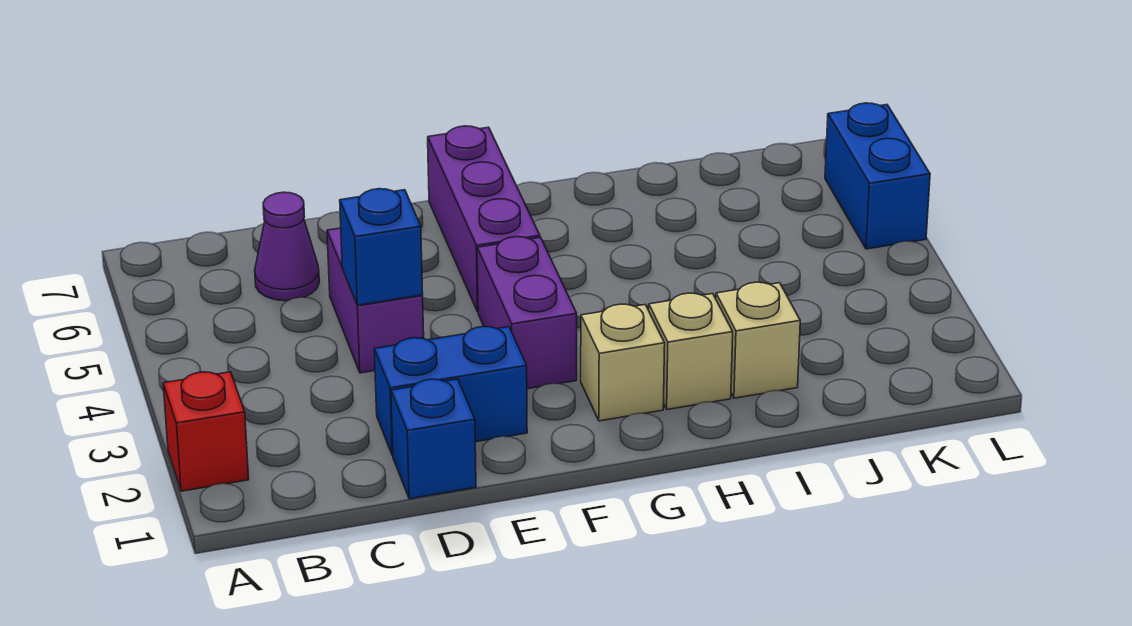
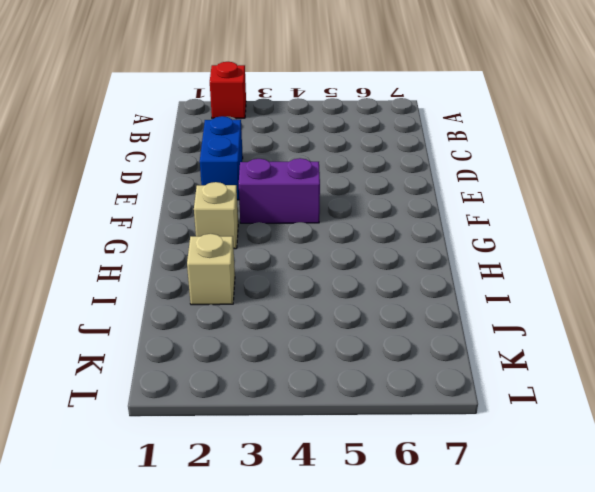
none -> purple 1x1 cone [255,192,319,301]
none -> blue 1x1 brick [391,379,476,499]
none -> purple 1x2 brick [327,228,424,373]

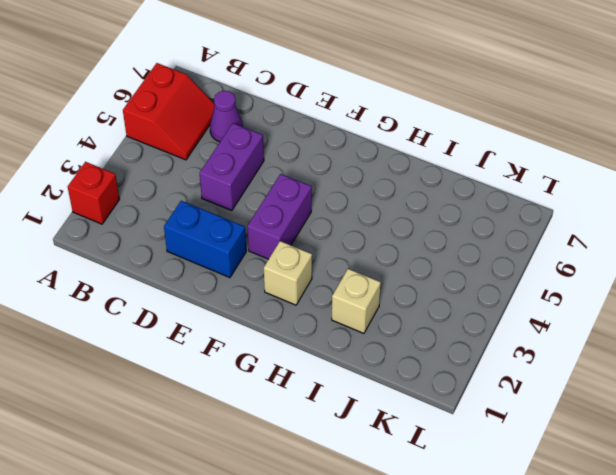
red 2x2 slope [123,63,215,160] -> none
none -> blue 1x1 brick [391,379,476,499]
none -> purple 1x3 brick [428,126,540,312]
none -> tan 1x1 brick [649,293,733,410]

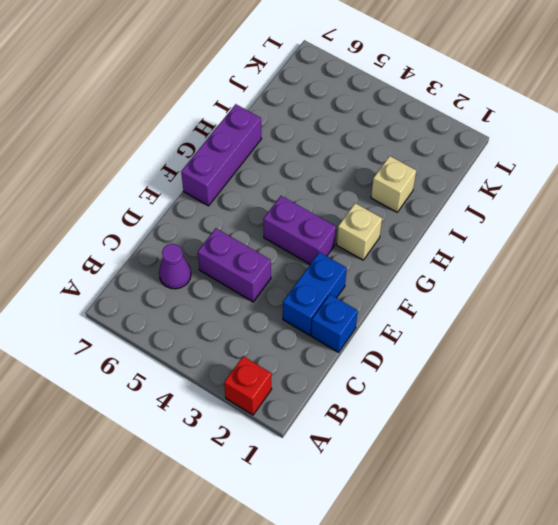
purple 1x3 brick [181,104,261,206] -> purple 1x3 brick turned to [428,126,540,312]
none -> tan 1x1 brick [649,293,733,410]
none -> blue 1x2 brick [825,103,930,249]
none -> blue 1x1 brick [340,189,423,305]

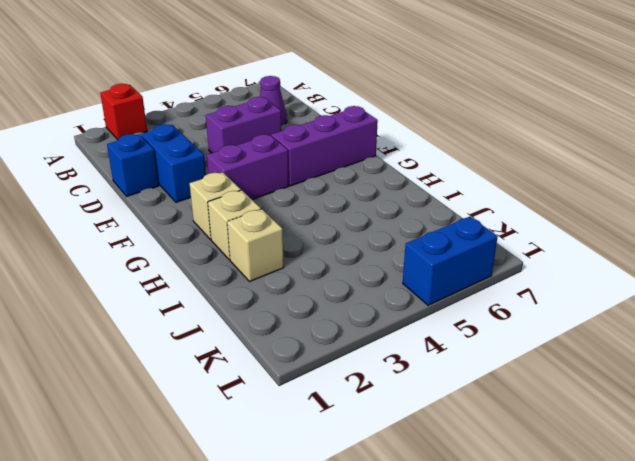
none -> blue 1x1 brick [340,189,423,305]

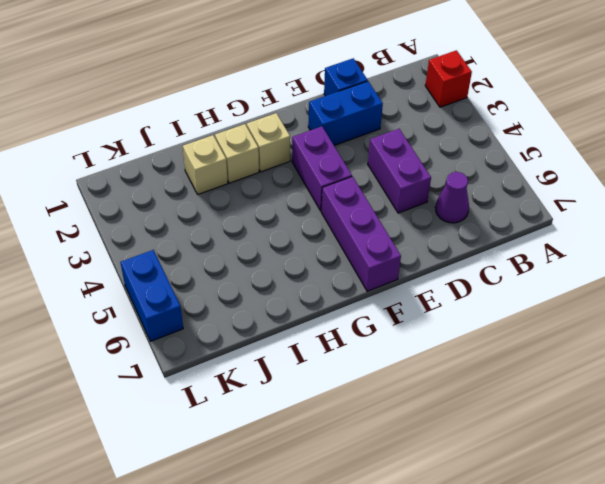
none -> blue 1x1 brick [340,189,423,305]

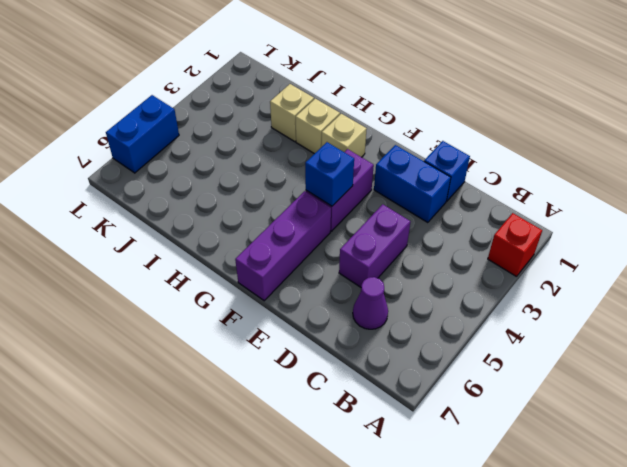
blue 1x1 brick [305,142,354,206] -> blue 1x1 brick moved to [340,189,423,305]

